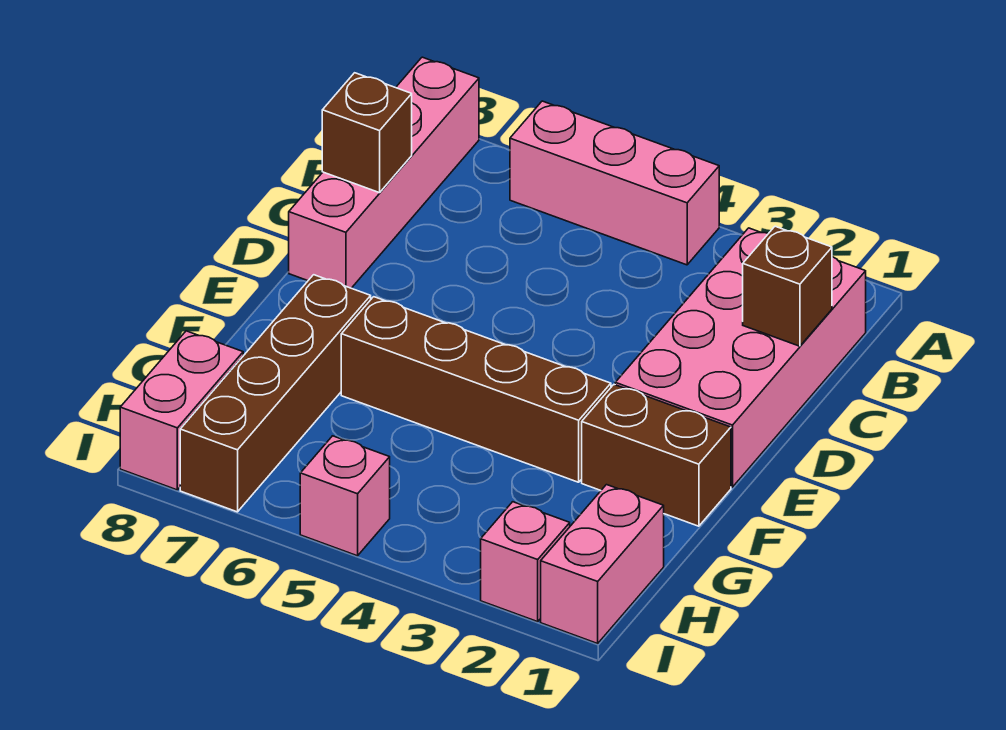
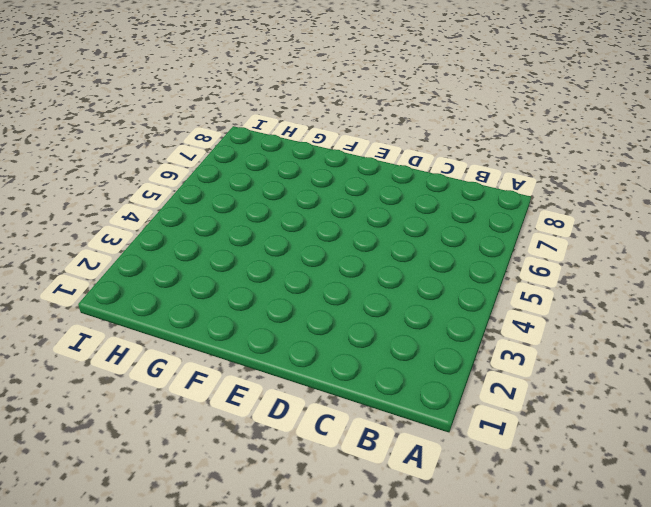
none -> pink 1x3 brick [510,101,719,265]
none -> pink 1x4 brick [289,57,479,288]
none -> pink 2x4 brick [615,228,866,487]

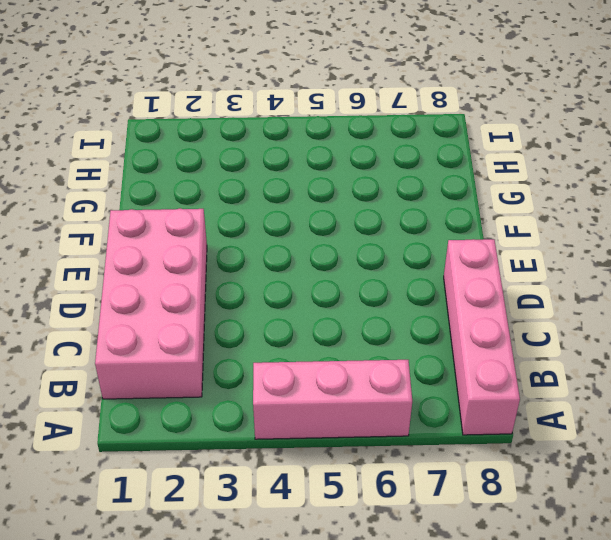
none -> brown 1x2 brick [582,385,731,526]
none -> brown 1x4 brick [341,297,611,482]
none -> brown 1x4 brick [180,275,371,512]

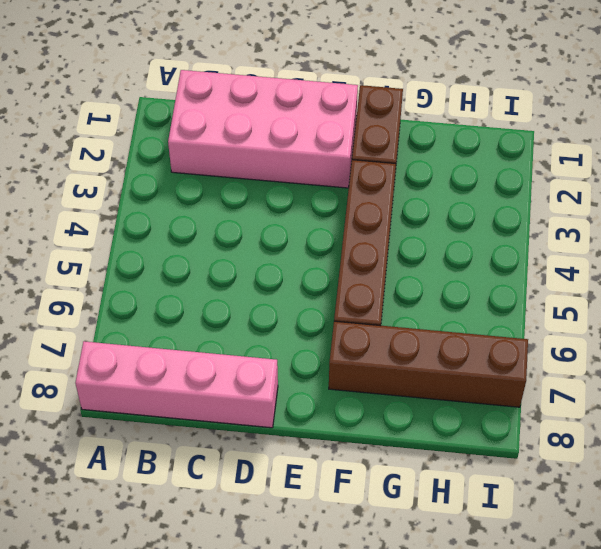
none -> pink 1x3 brick [510,101,719,265]
none -> pink 1x2 brick [541,485,664,643]
none -> pink 1x2 brick [120,331,243,490]

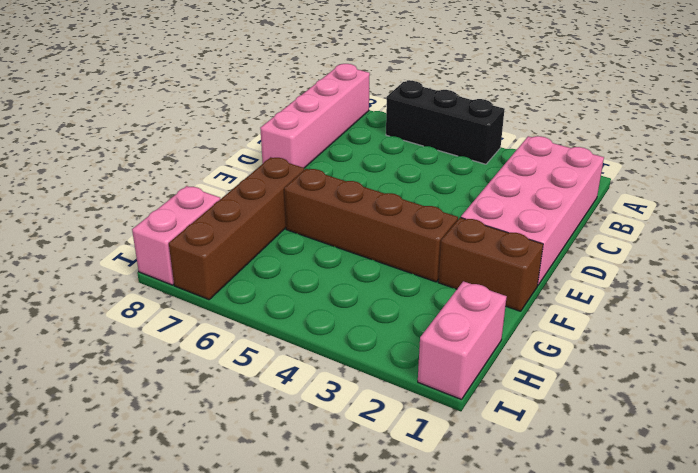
black 1x3 brick [386,81,505,164] -> pink 1x3 brick [510,101,719,265]
none -> pink 1x1 brick [481,502,570,622]
none -> pink 1x1 brick [300,436,390,556]
none -> brown 1x1 brick [743,226,832,346]

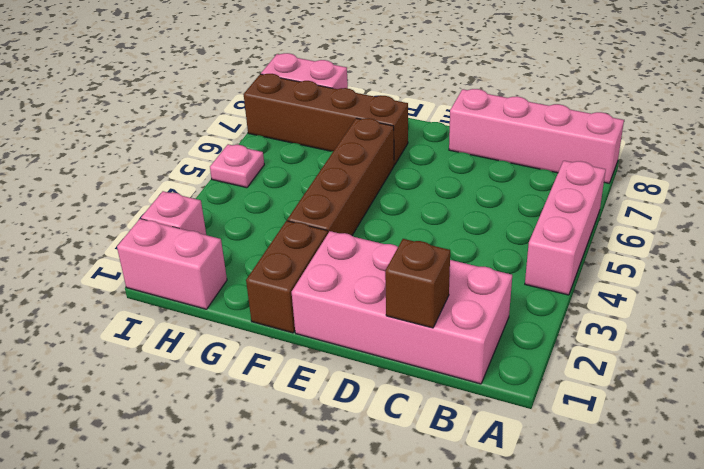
pink 1x1 plate [210,144,264,188] -> pink 1x1 brick [300,436,390,556]
none -> brown 1x1 brick [322,73,412,193]

